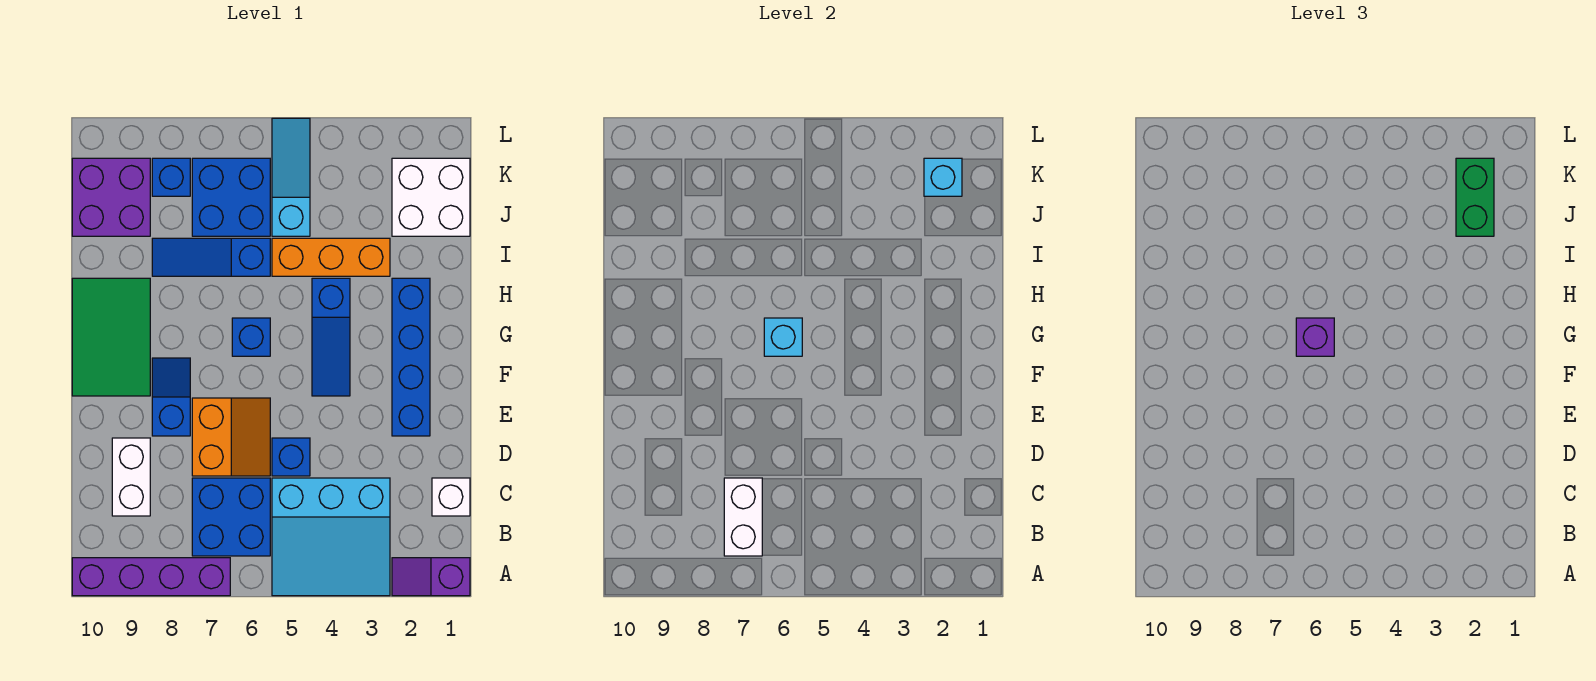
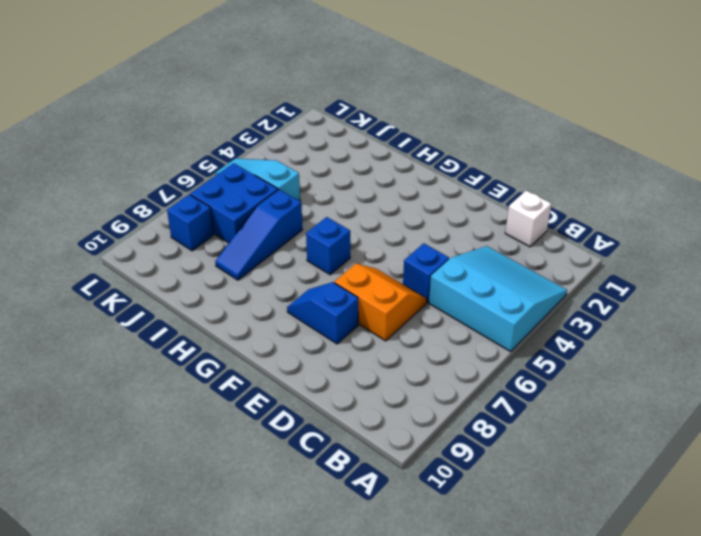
cyan 3x3 slope [429,246,567,352] -> cyan 3x3 slope turned to [272,478,390,596]
none -> purple 1x2 slope [392,558,470,596]
none -> purple 1x4 brick [72,558,230,596]
none -> blue 2x2 brick [192,478,270,556]

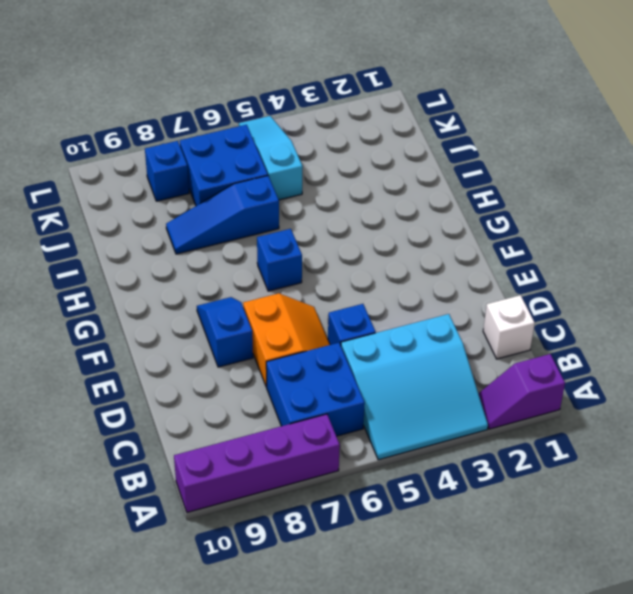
none -> white 1x2 brick [112,438,150,516]
none -> blue 1x4 brick [392,278,430,436]
none -> blue 1x3 slope [312,278,350,396]

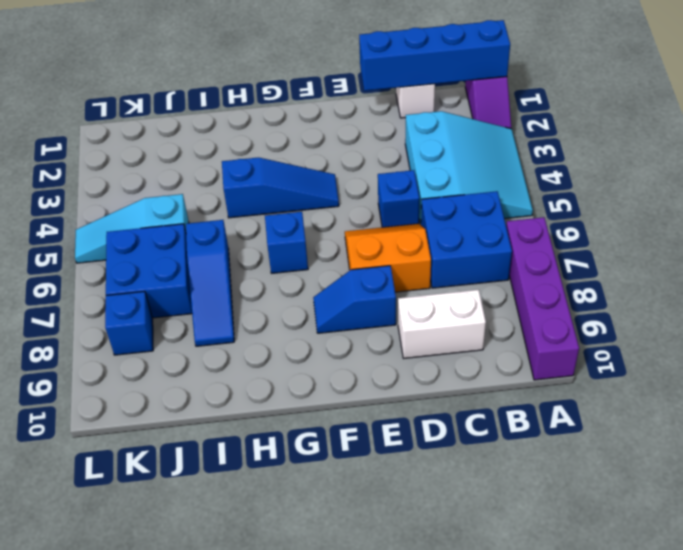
blue 1x4 brick [359,20,510,91] -> blue 1x4 brick moved to [392,278,430,436]
none -> green 2x3 tile [72,278,150,396]
none -> orange 1x3 brick [272,238,390,276]
none -> white 2x2 brick [392,158,470,236]

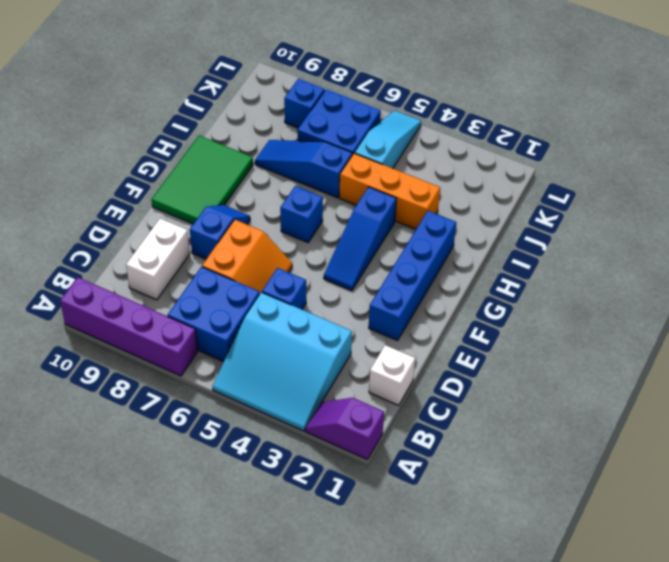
none -> white 2x2 brick [392,158,470,236]
none -> purple 2x2 brick [72,158,150,236]
none -> white 1x2 brick [724,478,762,556]

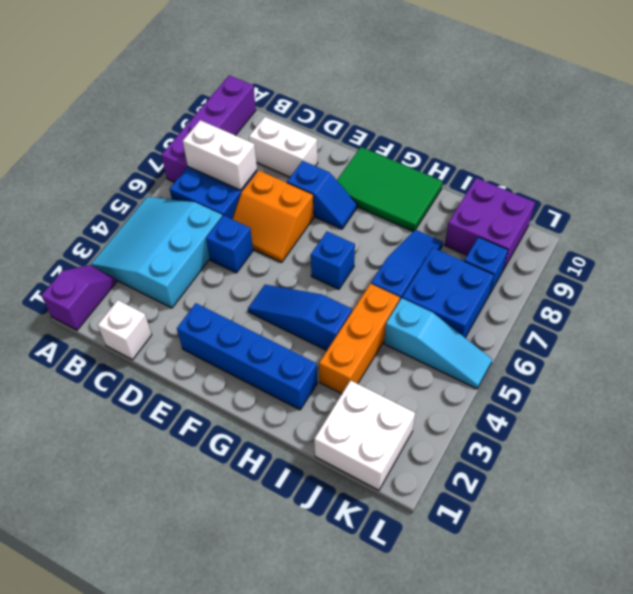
none -> cyan 1x1 brick [764,318,802,356]
none -> cyan 1x1 brick [924,158,962,196]
none -> purple 1x1 brick [1296,318,1334,356]

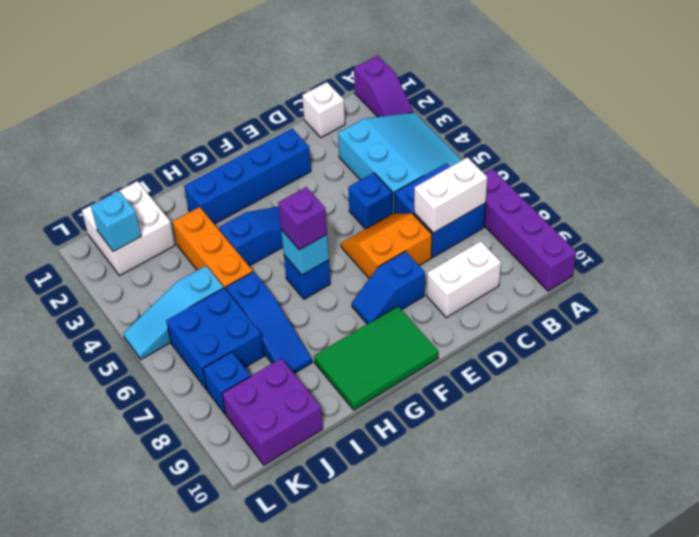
none -> green 1x2 brick [1456,158,1494,236]

